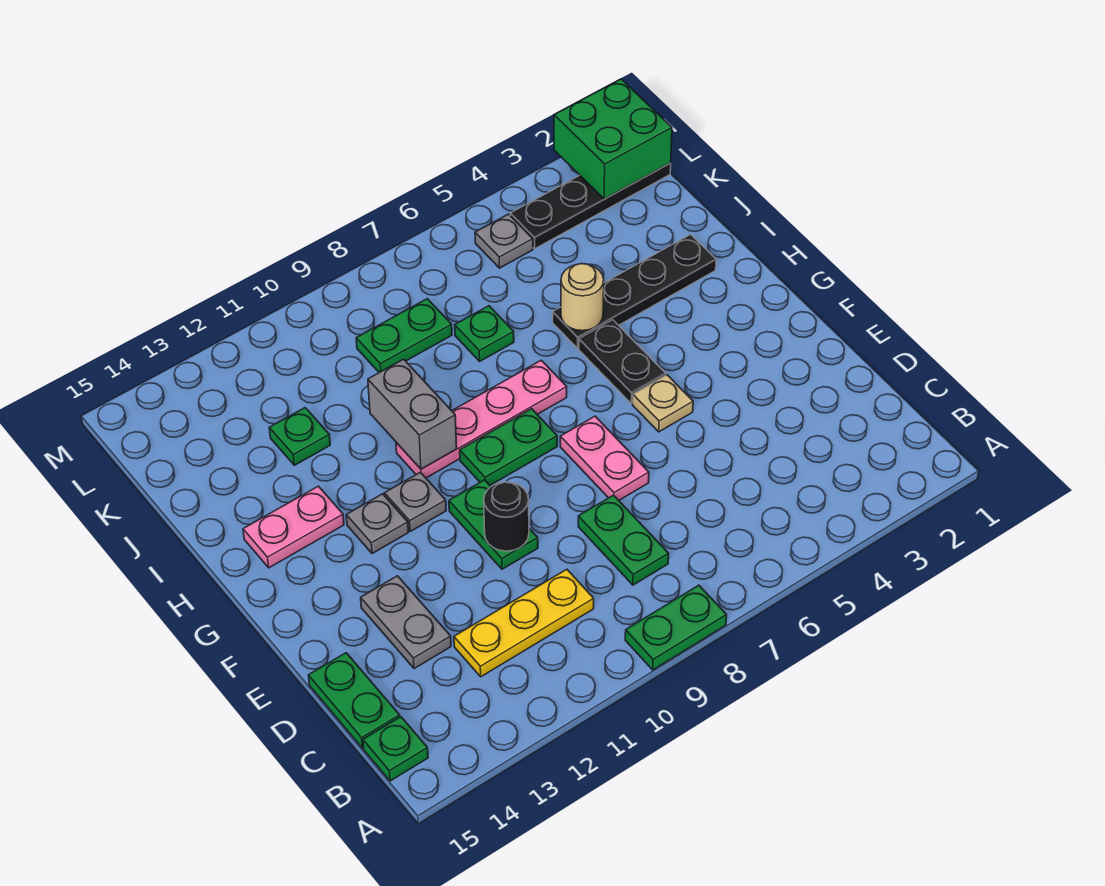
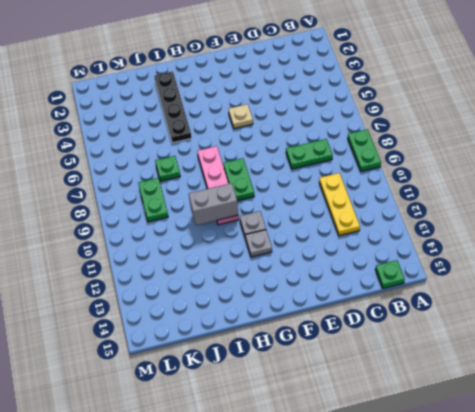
none -> green 1x2 plate [308,653,400,748]
none -> grey 1x2 plate [361,576,451,669]
none -> pink 1x2 plate [560,416,649,500]

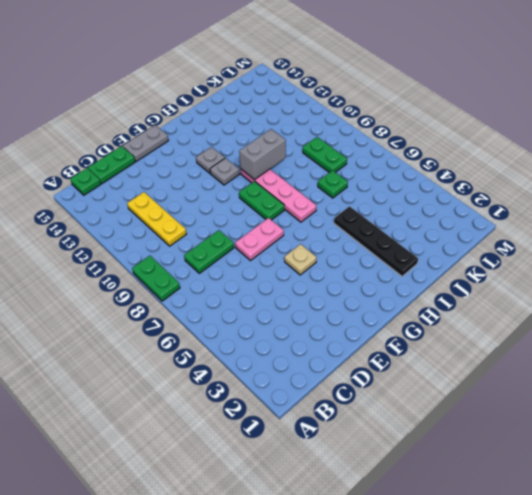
grey 1x2 plate [123,125,168,162] -> grey 1x2 plate moved to [361,576,451,669]
none -> green 1x2 plate [449,480,538,569]
none -> black 1x2 plate [579,320,666,404]
none -> pink 1x2 plate [243,486,344,568]

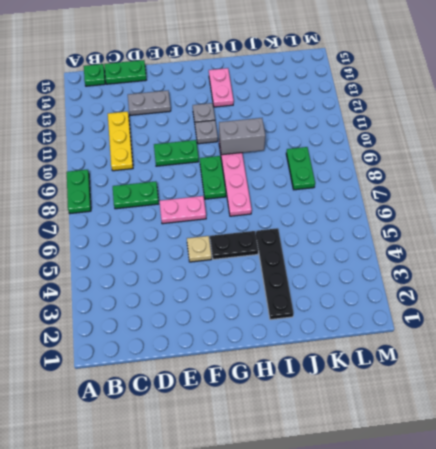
none -> green 1x1 plate [455,306,514,361]
none -> green 1x1 plate [269,408,330,465]
none -> black 1x4 plate [510,163,671,249]

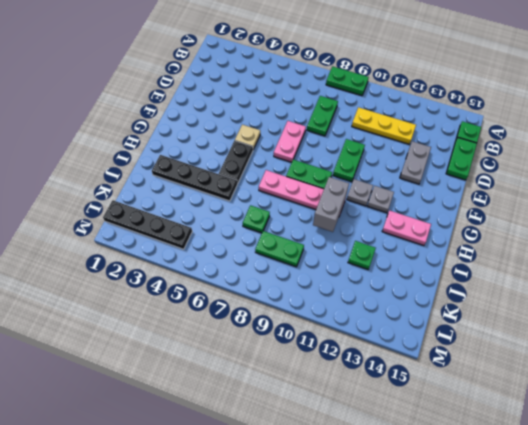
none -> grey 1x1 plate [475,214,533,268]
none -> black 1x1 round brick [484,482,529,551]
none -> tan 1x1 round brick [561,264,604,331]

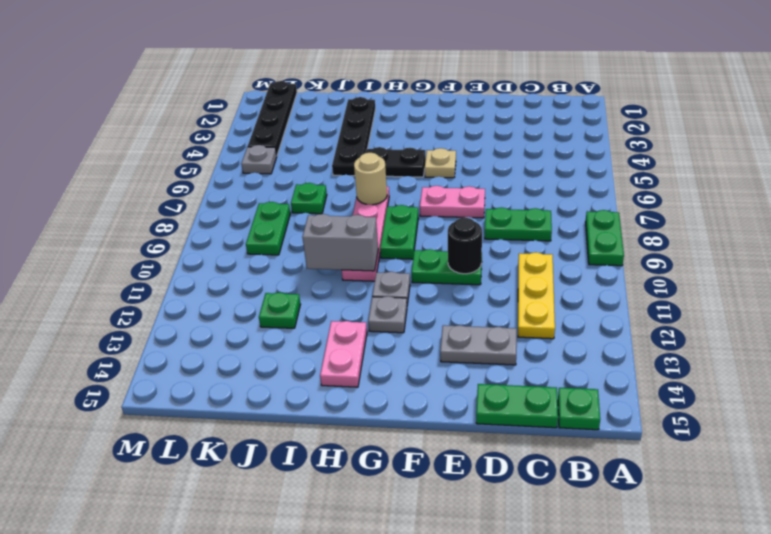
tan 1x1 round brick [354,153,387,205] -> tan 1x1 round brick moved to [561,264,604,331]
none -> green 2x2 brick [554,79,672,199]

